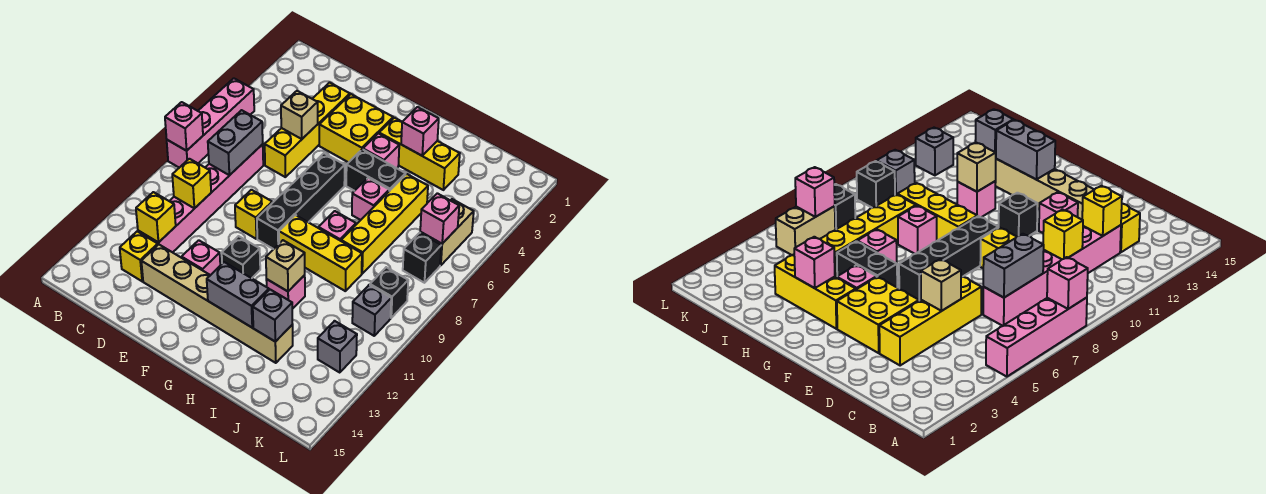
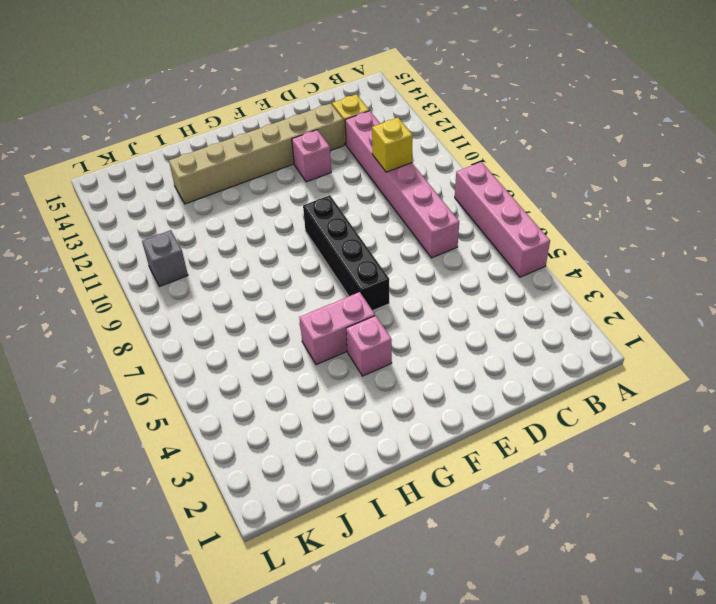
pink 1x2 brick [299,292,375,365] -> black 1x2 brick [346,149,406,191]
none -> yellow 1x4 brick [265,83,350,177]
none -> yellow 2x2 brick [319,94,393,162]
none -> yellow 1x1 brick [235,190,272,239]
none -> black 1x1 brick [222,236,260,278]

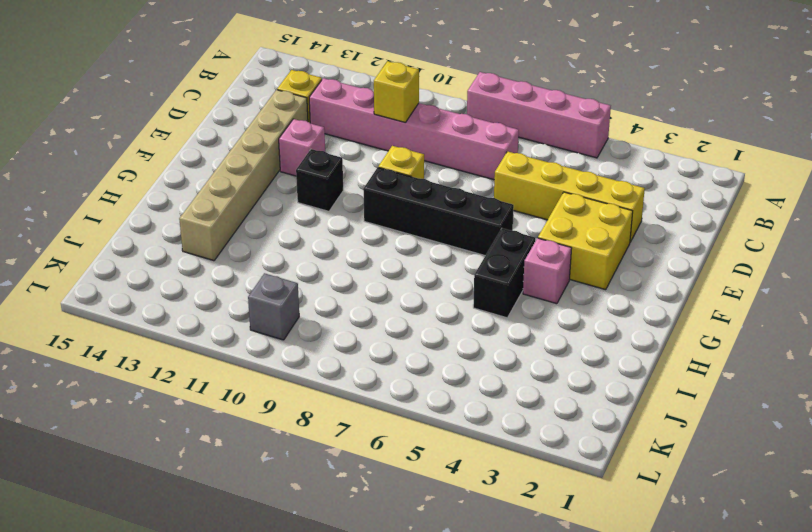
none -> yellow 1x3 brick [379,118,460,190]
none -> yellow 1x3 brick [279,215,362,291]
none -> pink 1x1 brick [352,178,389,220]
none -> pink 1x1 brick [319,211,356,241]

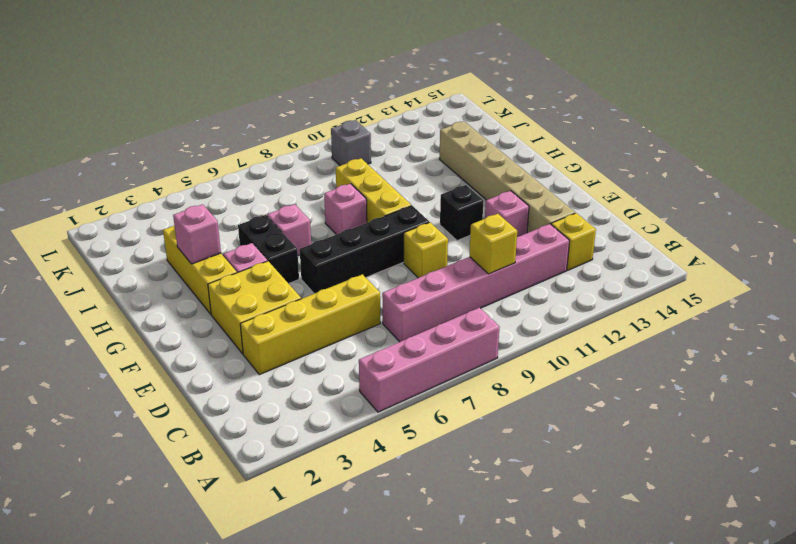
none -> pink 1x1 brick [266,275,305,309]
none -> yellow 1x4 brick [341,174,428,274]
none -> tan 1x2 brick [420,199,474,266]
none -> black 1x1 brick [403,233,441,283]

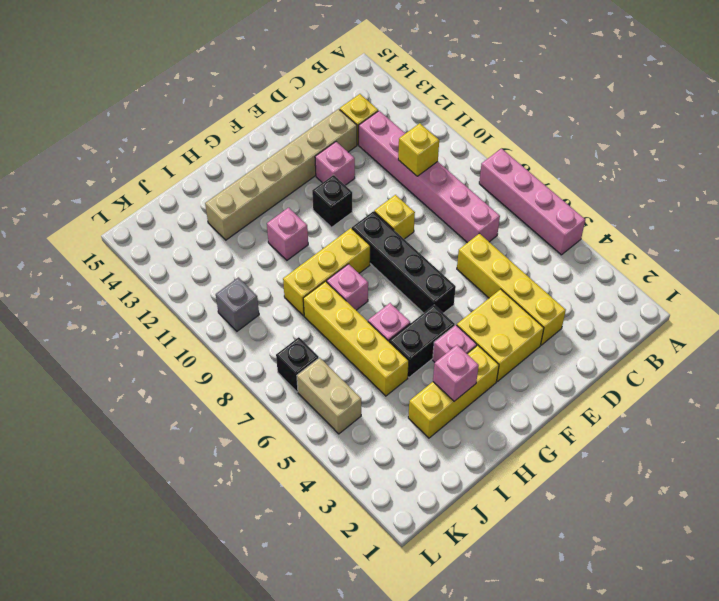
none -> black 1x1 brick [370,267,408,318]
none -> grey 1x1 brick [318,321,357,373]
none -> pink 1x1 brick [165,102,203,151]
none -> grey 1x2 brick [208,110,263,175]

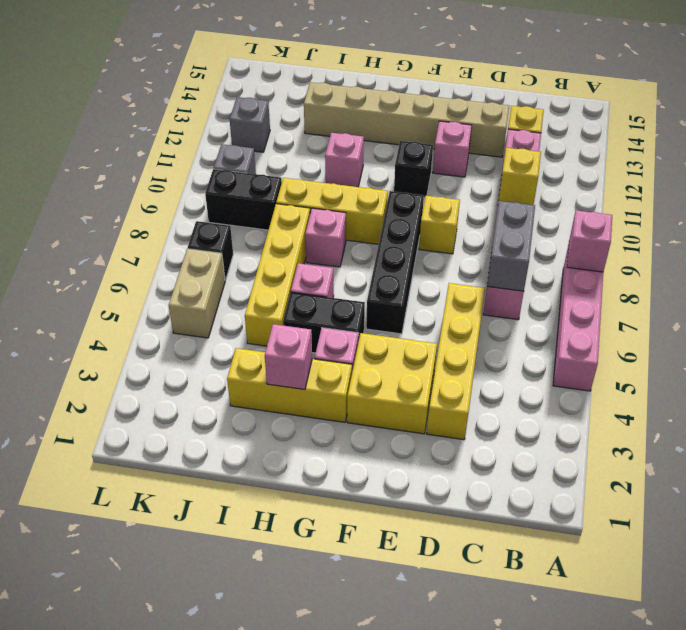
black 1x2 brick [205,169,282,230] -> black 1x1 brick [370,267,408,318]
none -> yellow 1x1 brick [136,192,176,243]
none -> tan 1x1 brick [281,91,318,139]
none -> grey 1x2 brick [207,262,269,327]
none -> tan 1x1 brick [266,240,305,291]

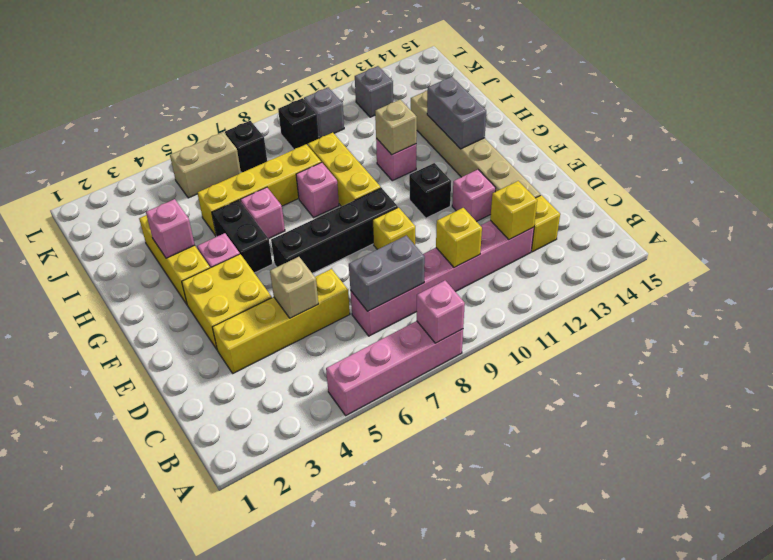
none -> grey 1x1 brick [253,290,292,342]
none -> pink 1x1 brick [420,193,459,244]

